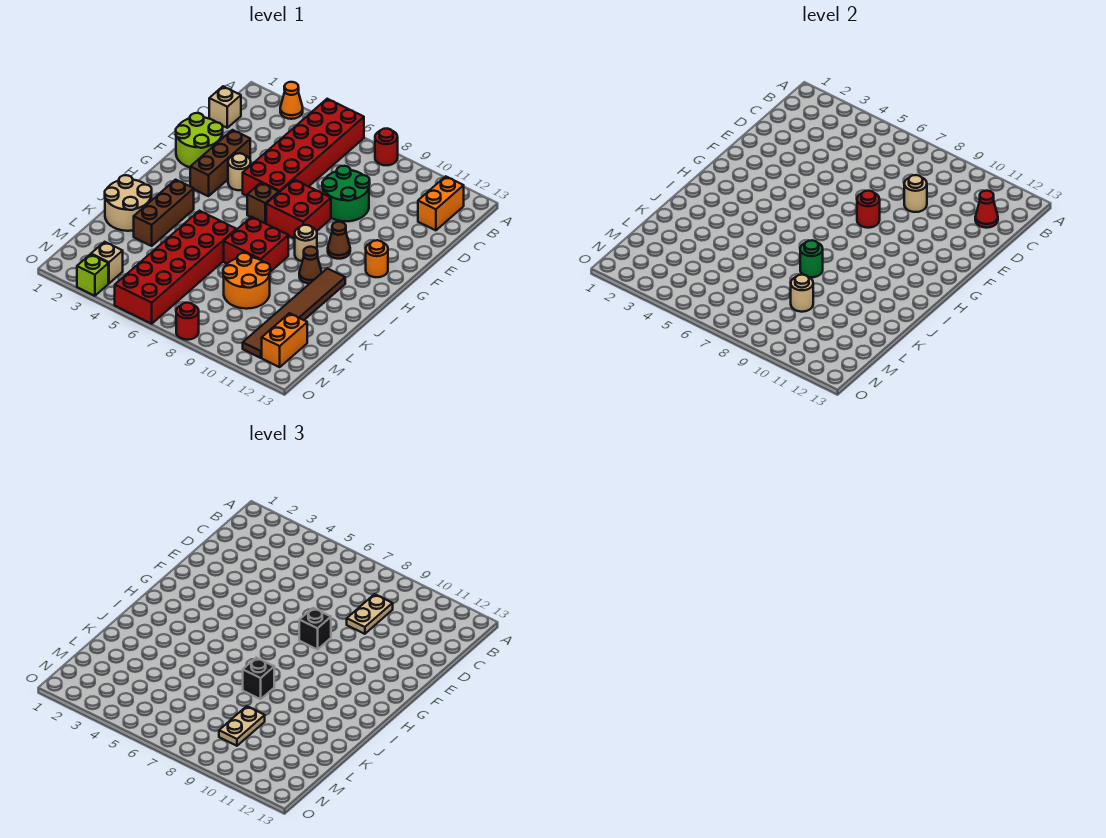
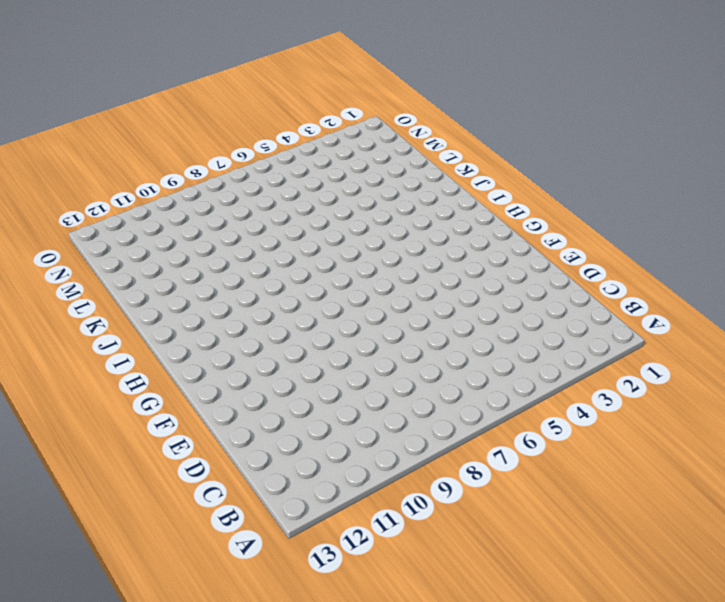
none -> orange 1x1 cone [280,82,303,119]
none -> red 2x6 brick [243,99,364,196]
none -> red 1x1 round brick [375,129,398,165]
none -> orange 1x2 brick [418,176,464,230]

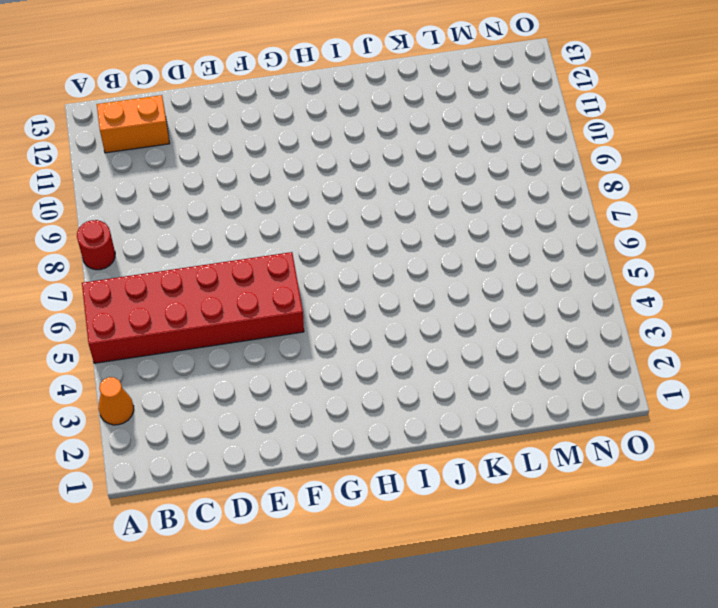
none -> tan 1x1 brick [209,86,241,128]
none -> green 2x2 round brick [322,166,370,221]
none -> lime 2x2 round brick [176,113,223,167]
none -> brown 1x3 brick [190,130,250,196]

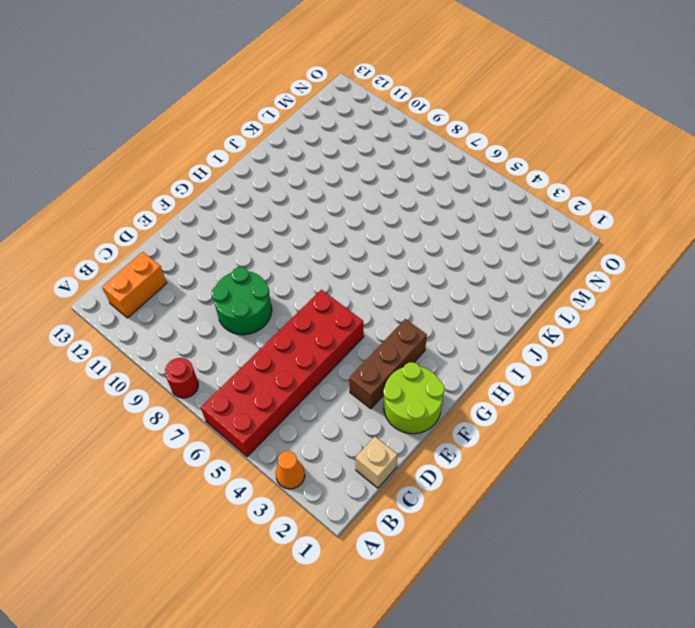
none -> tan 1x1 round brick [228,153,251,190]
none -> red 2x2 brick [266,180,331,239]
none -> brown 1x1 brick [247,183,279,224]
none -> brown 1x1 cone [328,222,350,259]

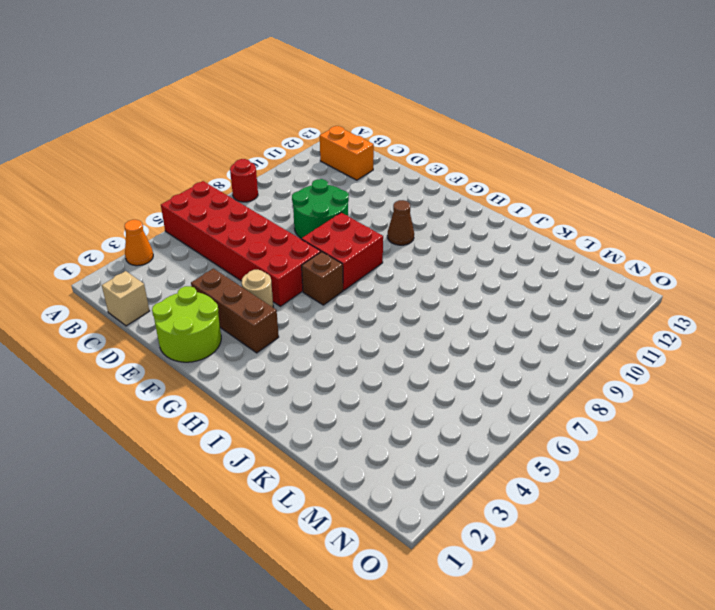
none -> orange 1x1 round brick [366,240,388,277]
none -> tan 1x1 round brick [295,225,317,261]
none -> brown 1x3 brick [134,180,194,246]
none -> red 2x2 brick [224,217,288,272]

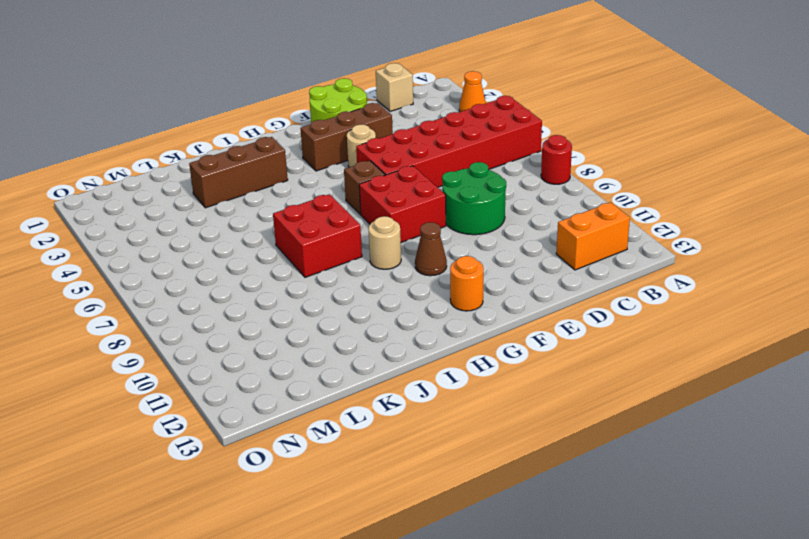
none -> brown 1x1 cone [299,247,322,284]
none -> brown 1x6 tile [243,268,345,358]
none -> tan 2x2 round brick [105,175,152,231]
none -> red 2x6 brick [115,211,236,324]

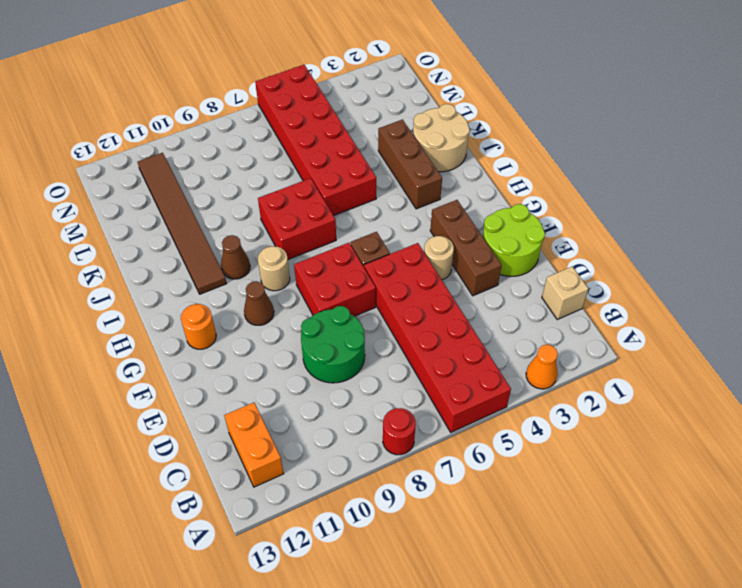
none -> orange 2x2 round brick [223,253,270,309]
none -> orange 1x2 brick [262,313,307,367]
none -> tan 1x1 brick [91,242,123,283]
none -> lime 1x1 brick [77,254,108,296]

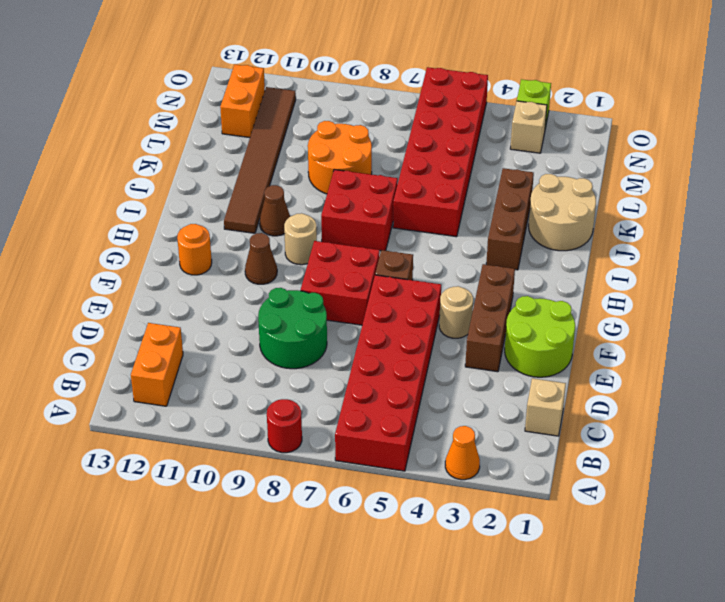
none -> red 1x1 round brick [176,303,199,340]
none -> red 1x1 cone [975,191,998,228]
none -> tan 1x1 round brick [904,175,927,212]
none -> red 1x1 round brick [857,191,880,228]

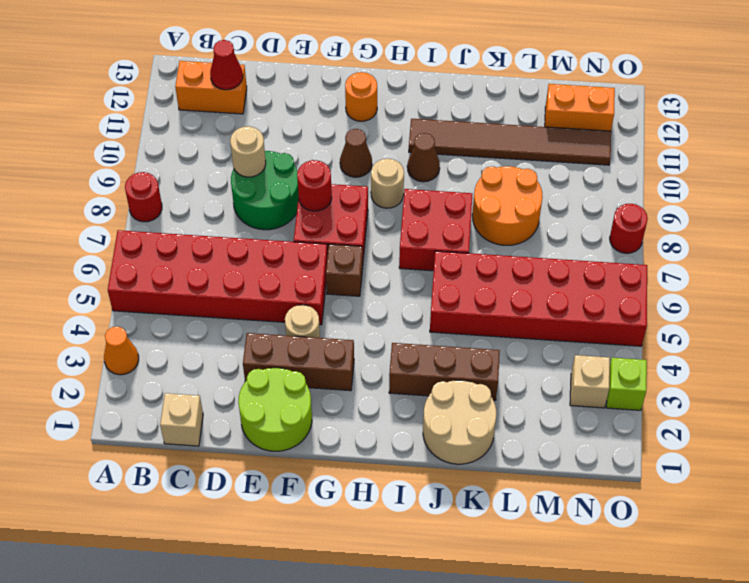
none -> green 1x1 round brick [800,240,823,277]
none -> tan 1x1 round brick [791,275,813,312]
none -> tan 1x2 plate [347,594,393,634]
none -> black 1x1 brick [299,608,331,649]

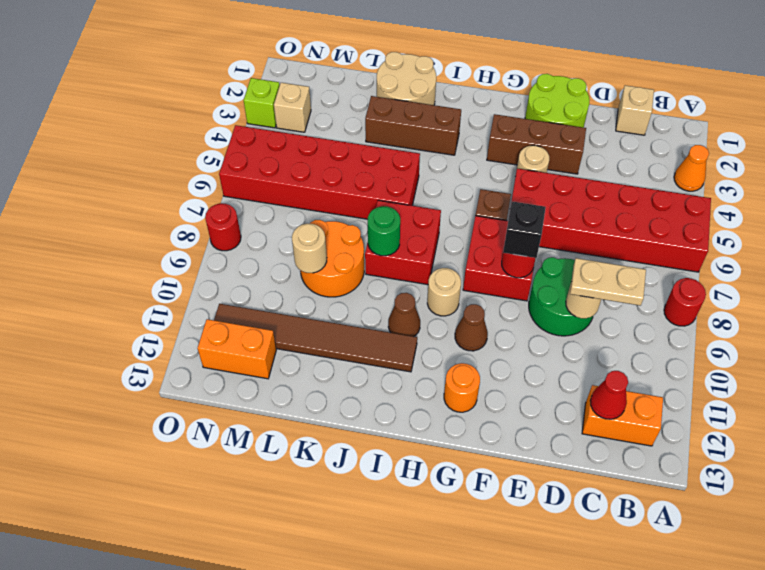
none -> black 1x1 brick [243,658,274,699]
none -> tan 1x2 plate [219,706,265,746]

